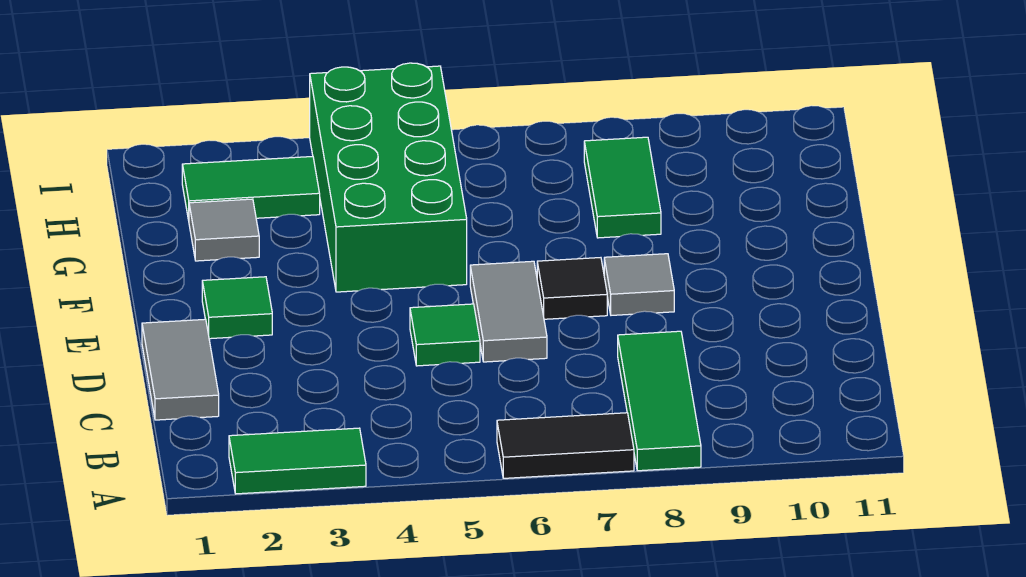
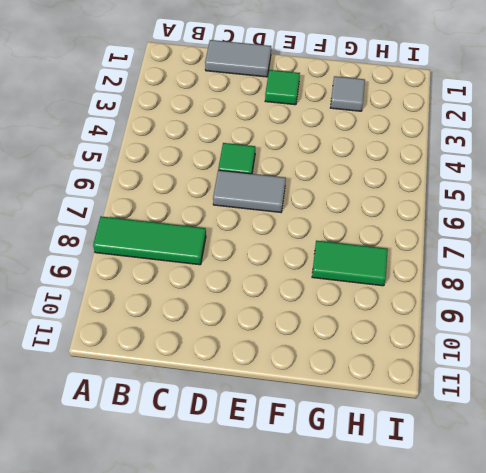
none -> green 1x2 tile [229,428,366,494]
none -> black 1x2 tile [497,413,634,478]
none -> black 1x1 tile [537,258,607,319]

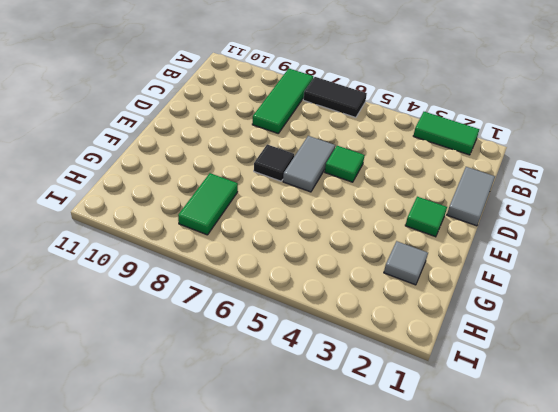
none -> grey 1x1 tile [604,254,674,315]
none -> green 2x4 brick [310,63,467,292]
none -> green 1x2 tile [182,156,320,220]

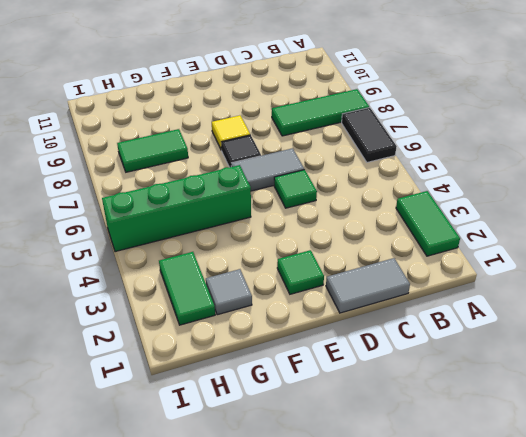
yellow 1x1 tile [212,115,250,150] -> grey 1x1 tile [604,254,674,315]
green 1x4 brick [102,165,251,252] -> green 2x4 brick [310,63,467,292]

